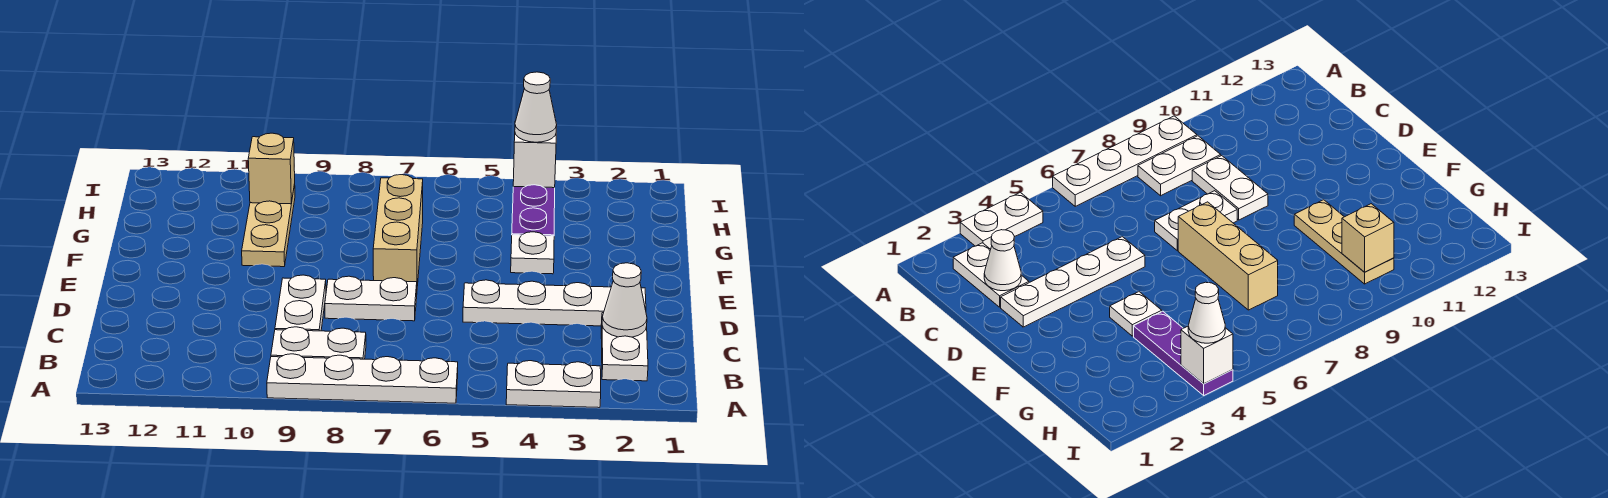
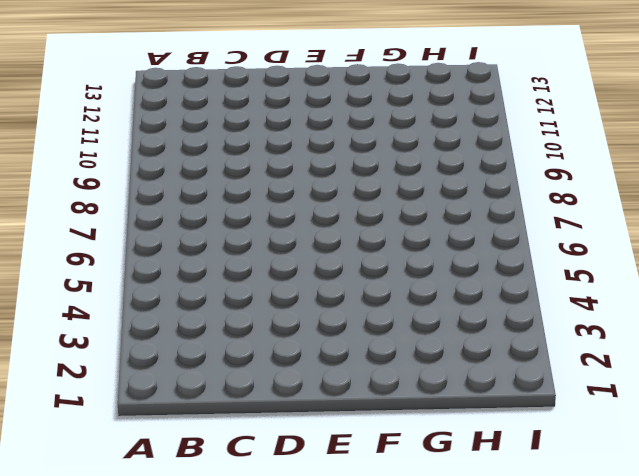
none -> white 1x2 plate [506,361,601,408]
none -> white 1x4 plate [267,354,458,403]
none -> white 1x2 plate [601,313,648,381]

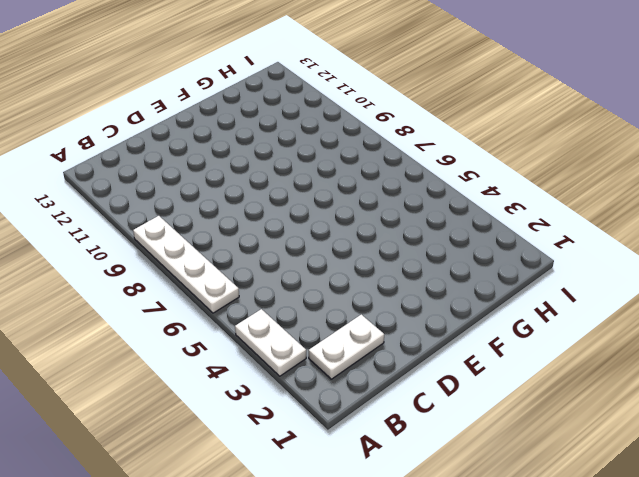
none -> white 1x2 plate [271,327,366,359]
none -> white 1x2 plate [275,275,326,331]
none -> white 1x4 plate [463,280,646,326]

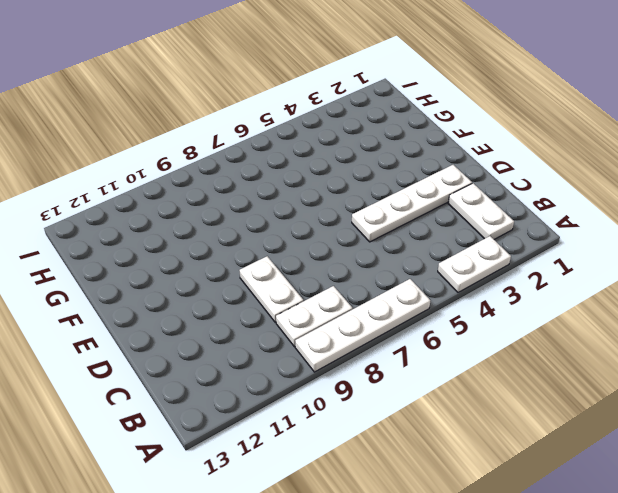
none -> white 1x2 plate [325,276,417,321]
none -> tan 1x3 brick [373,175,423,286]
none -> white 1x1 plate [511,232,554,274]

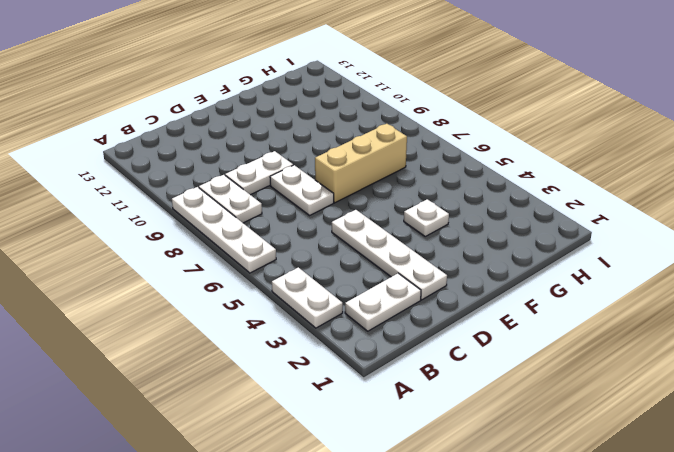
none -> tan 1x3 plate [242,184,295,267]
none -> purple 1x3 plate [512,185,555,236]
none -> white 1x1 cone [602,263,647,337]

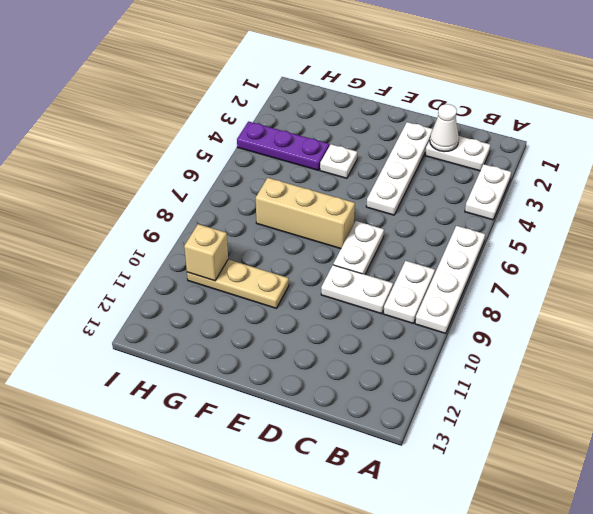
none -> white 1x1 brick [513,121,556,188]
none -> white 1x1 cone [515,72,557,142]

